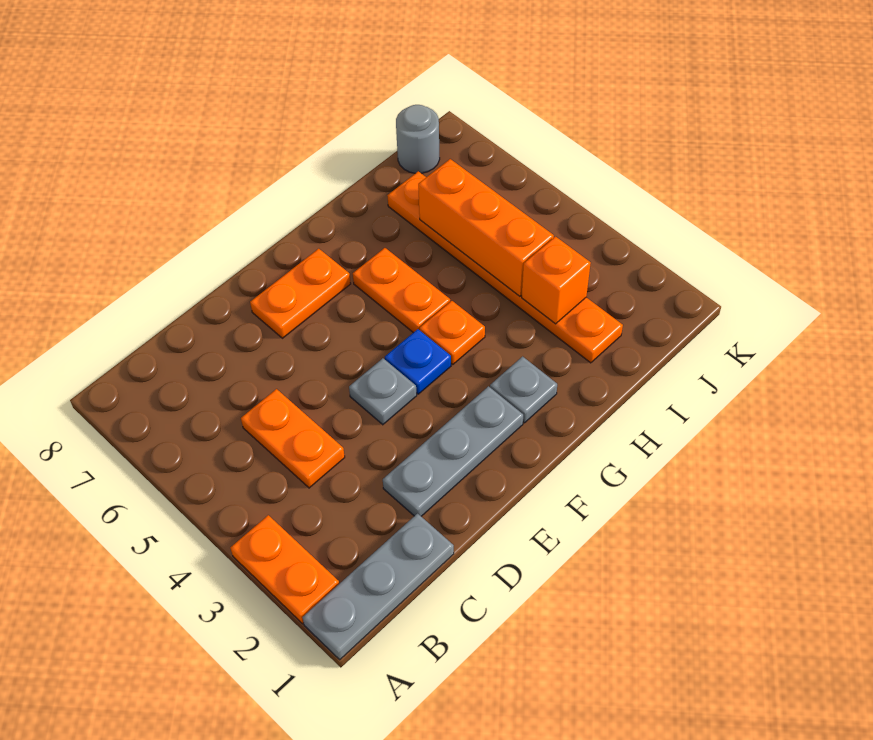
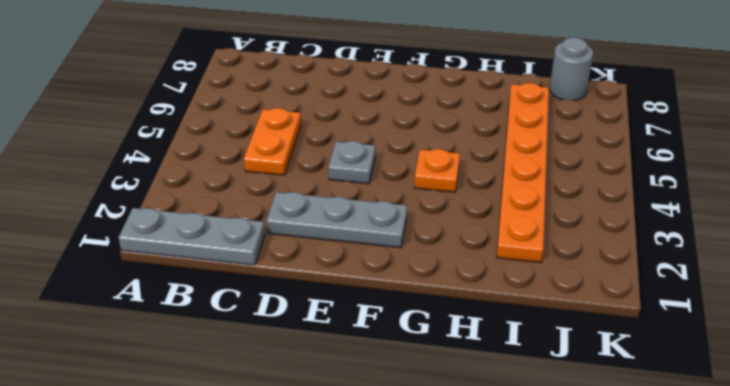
none -> orange 1x2 plate [230,515,339,624]
none -> orange 1x2 plate [250,249,351,338]
none -> blue 1x1 plate [385,329,451,394]

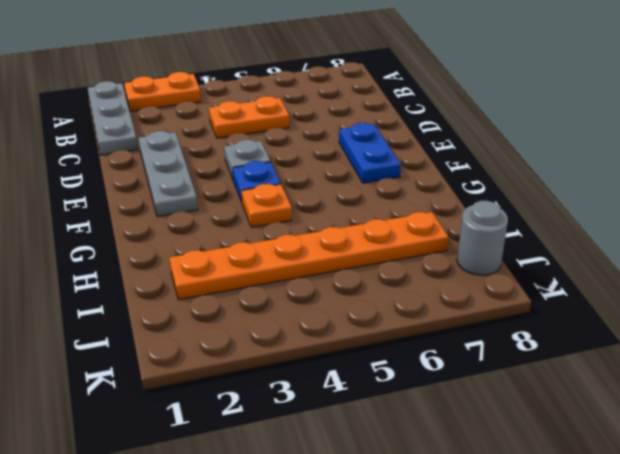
blue 1x2 plate [339,123,401,183] -> orange 1x2 plate [250,249,351,338]
none -> grey 1x1 plate [490,356,557,423]
none -> orange 1x2 plate [353,248,450,333]
none -> orange 1x1 brick [522,237,591,324]

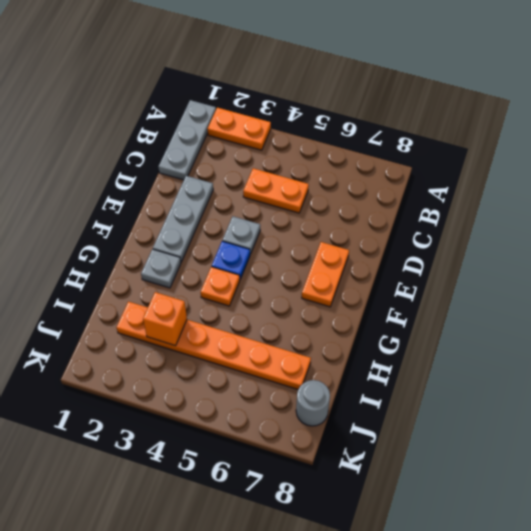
none -> orange 1x2 plate [353,248,450,333]
none -> orange 1x3 brick [418,159,554,296]

